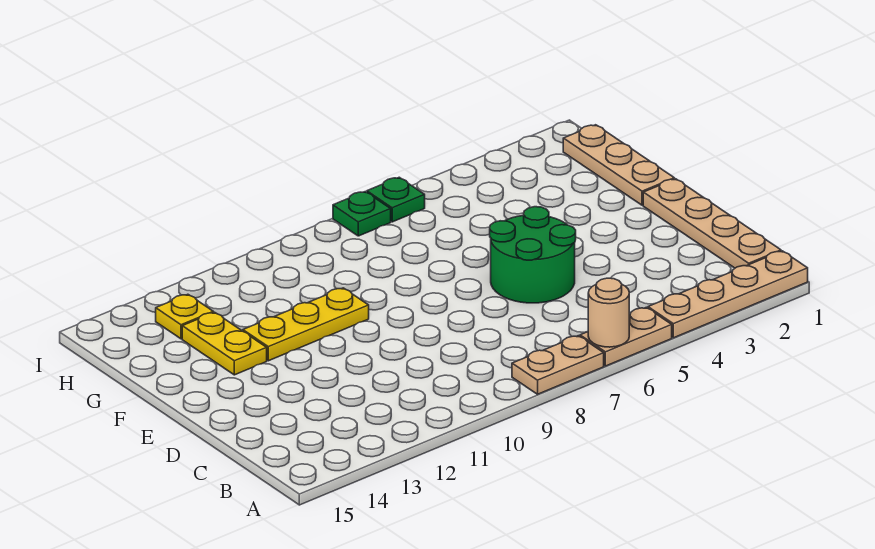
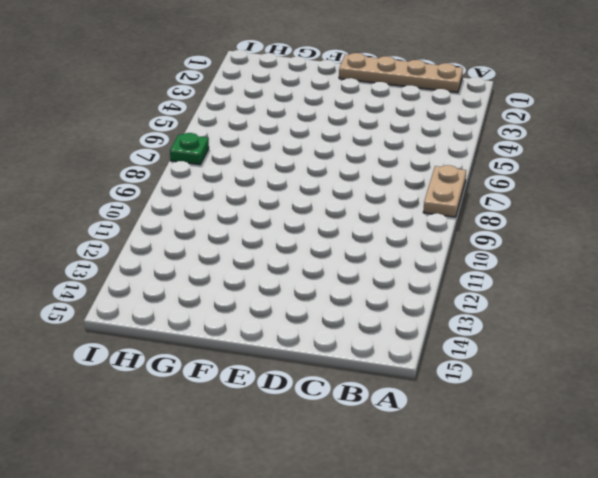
none -> tan 1x4 plate [648,251,808,338]
none -> tan 1x2 plate [580,307,672,366]
none -> green 2x2 round brick [490,207,576,303]

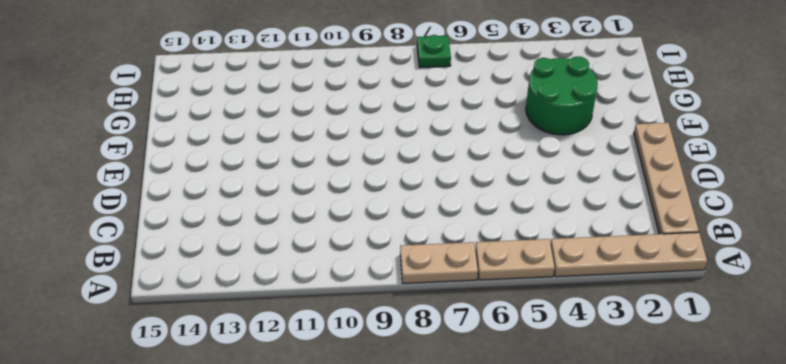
green 2x2 round brick [526,56,598,135] -> green 2x2 round brick moved to [490,207,576,303]
none -> tan 1x3 plate [563,125,674,205]
none -> yellow 1x3 plate [243,288,369,361]
none -> yellow 1x2 plate [182,312,267,375]

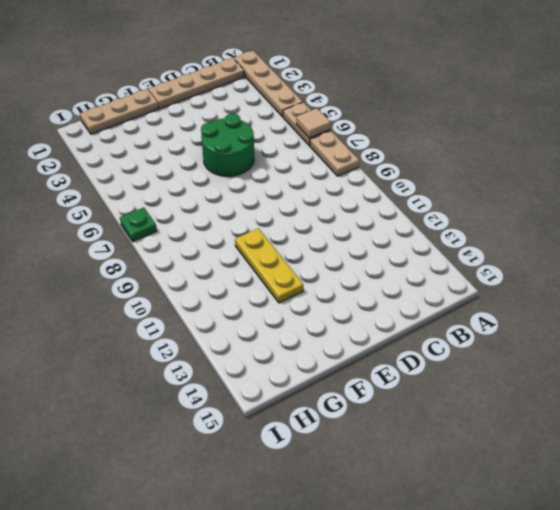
tan 1x1 tile [296,108,330,138] -> tan 1x1 round brick [588,278,629,347]
none -> yellow 1x2 plate [182,312,267,375]
none -> yellow 1x1 plate [156,294,213,339]
none -> green 1x1 plate [367,177,425,222]

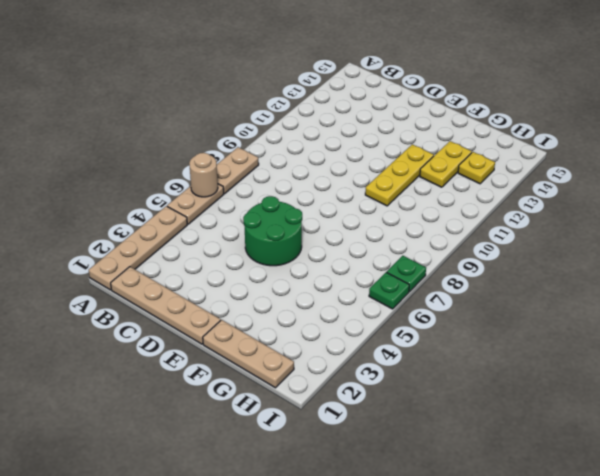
yellow 1x2 plate [420,141,472,187] -> yellow 1x2 plate turned to [182,312,267,375]

